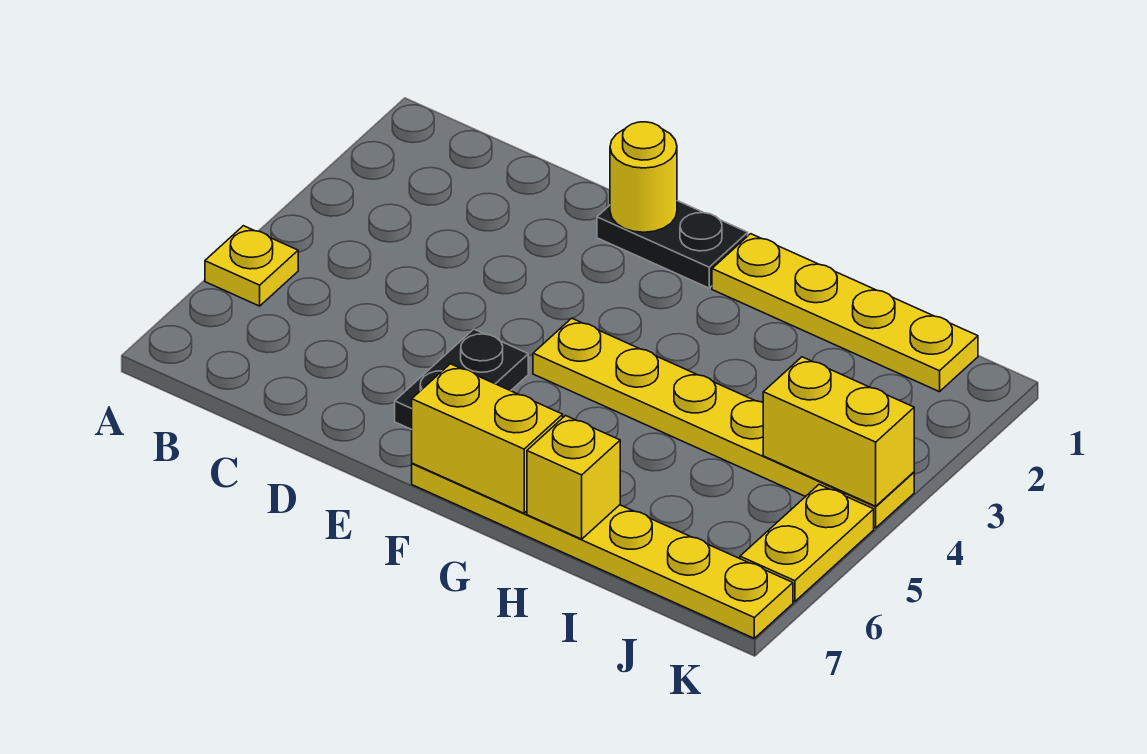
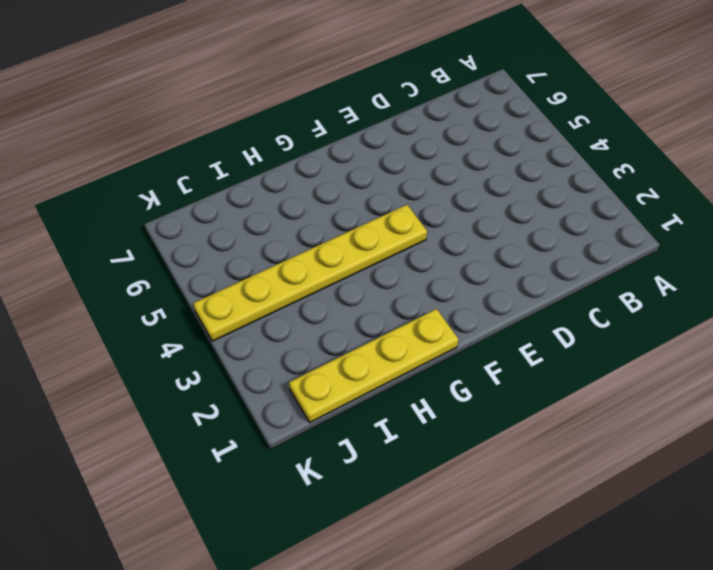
none -> yellow 1x1 plate [205,226,298,306]
none -> black 1x2 plate [597,201,748,288]

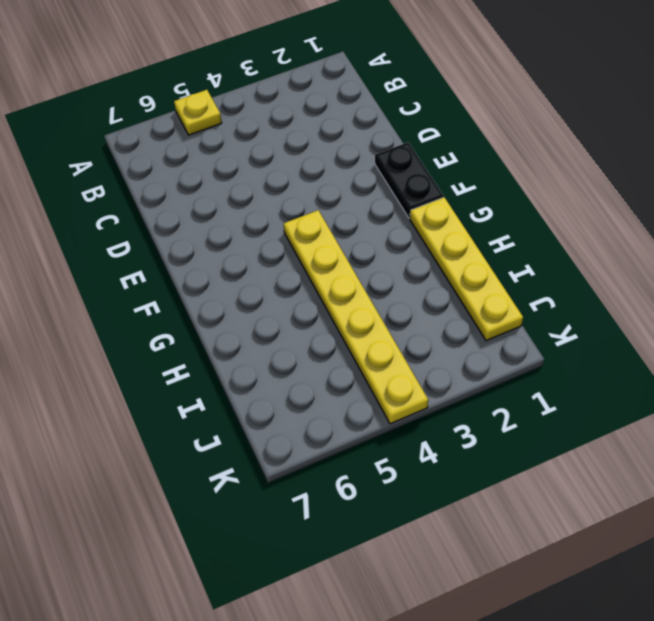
none -> black 1x2 plate [395,329,528,430]
none -> yellow 1x6 plate [412,463,793,638]

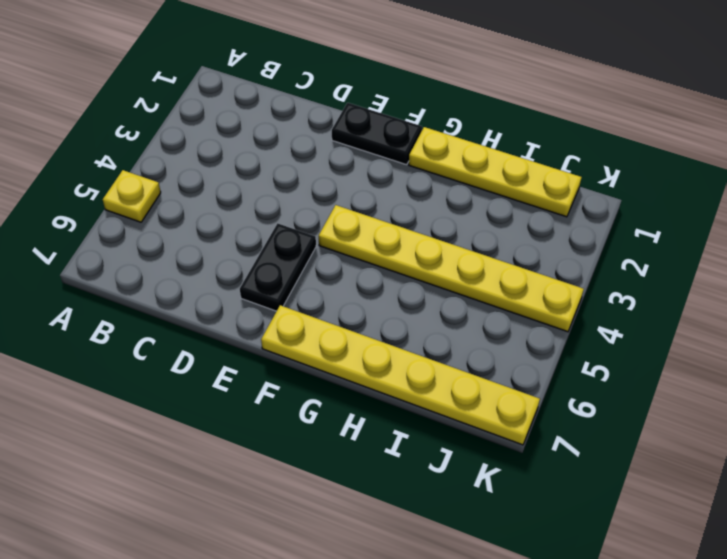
none -> yellow 1x2 plate [740,485,874,602]
none -> yellow 1x1 round brick [610,122,677,232]

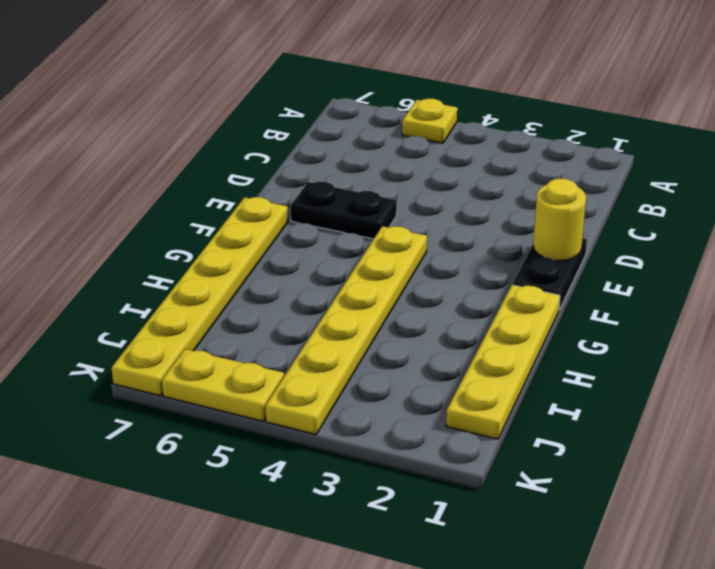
none -> yellow 1x2 brick [412,364,563,513]
none -> yellow 1x1 brick [527,416,620,539]

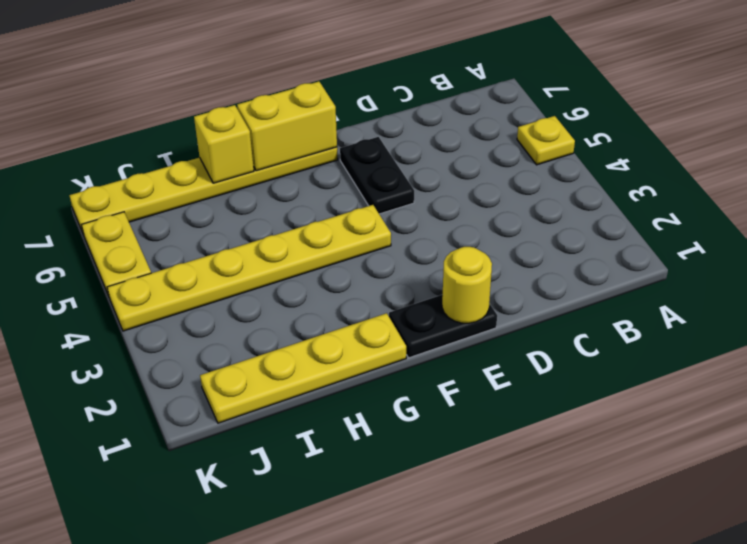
none -> yellow 1x2 brick [763,357,914,506]

